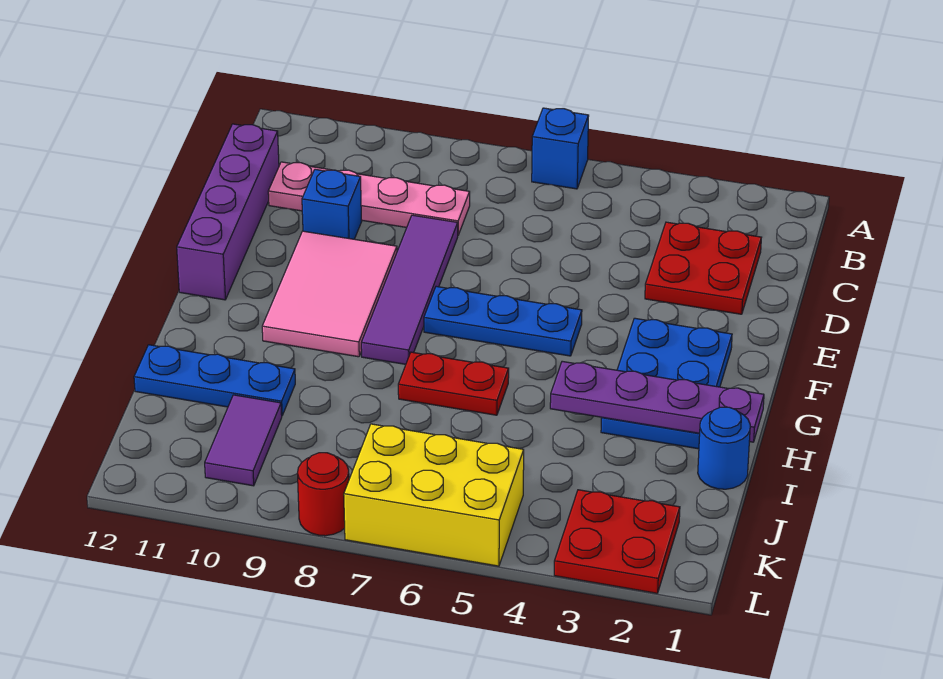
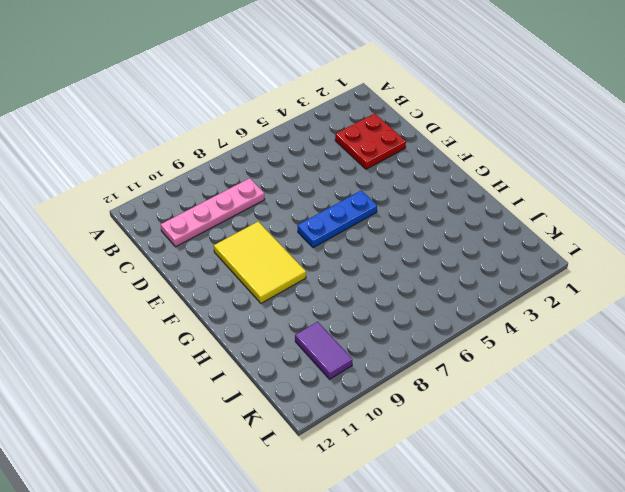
yellow 2x3 tile [214,222,306,303] -> pink 2x3 tile [262,231,397,357]
none -> blue 1x1 brick [532,108,589,189]
none -> purple 1x4 brick [177,124,279,300]
none -> purple 1x4 tile [361,215,458,364]

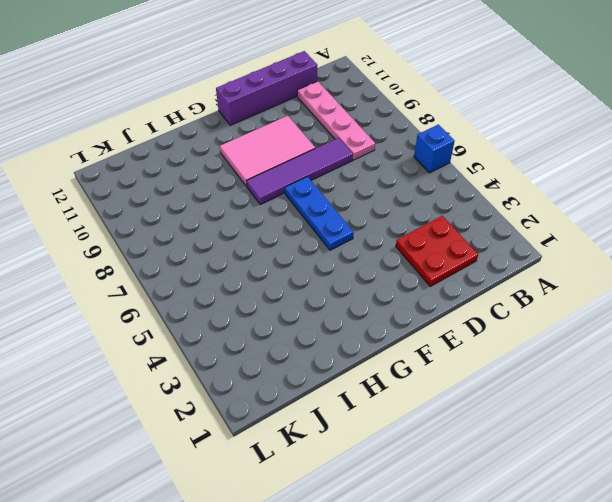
none -> blue 1x1 brick [302,169,361,239]
none -> blue 2x3 plate [601,318,732,449]
none -> red 1x2 plate [398,352,509,415]

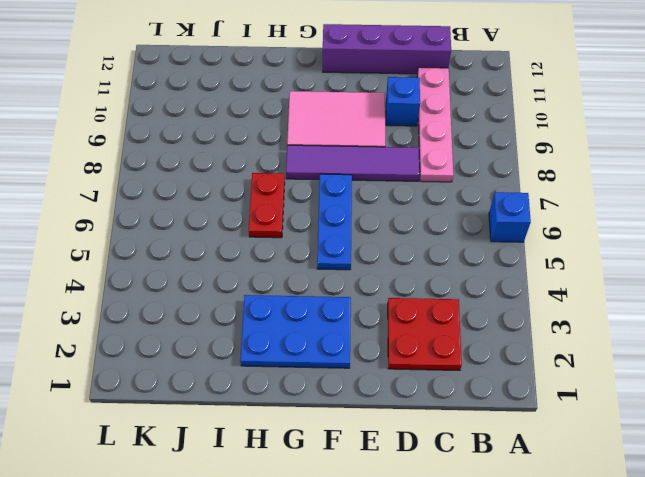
none -> blue 1x1 round brick [698,407,750,489]
none -> blue 1x3 plate [134,345,295,415]
none -> purple 1x2 tile [205,395,282,486]

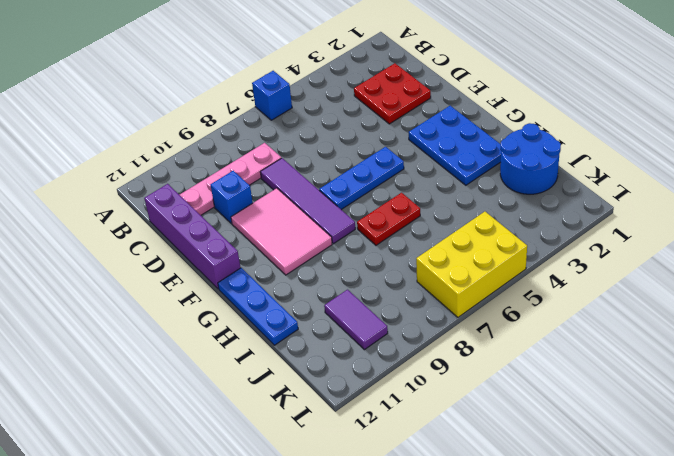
blue 1x3 plate [218,268,298,345] -> blue 1x3 plate turned to [134,345,295,415]
blue 2x2 round brick [500,123,561,194] -> blue 1x1 round brick [698,407,750,489]
none -> red 2x2 plate [554,490,680,593]
none -> red 1x1 round brick [297,453,349,536]
none -> purple 1x4 plate [550,361,764,442]

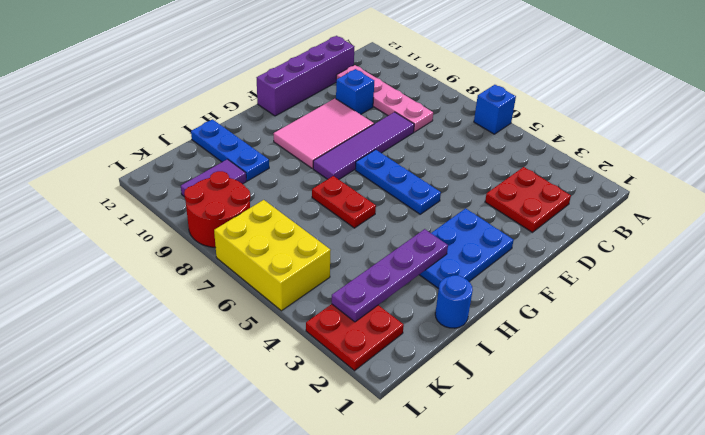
purple 1x4 plate [332,229,448,322] -> purple 1x4 plate turned to [550,361,764,442]
red 2x2 round brick [184,171,250,248] -> red 1x1 round brick [297,453,349,536]

